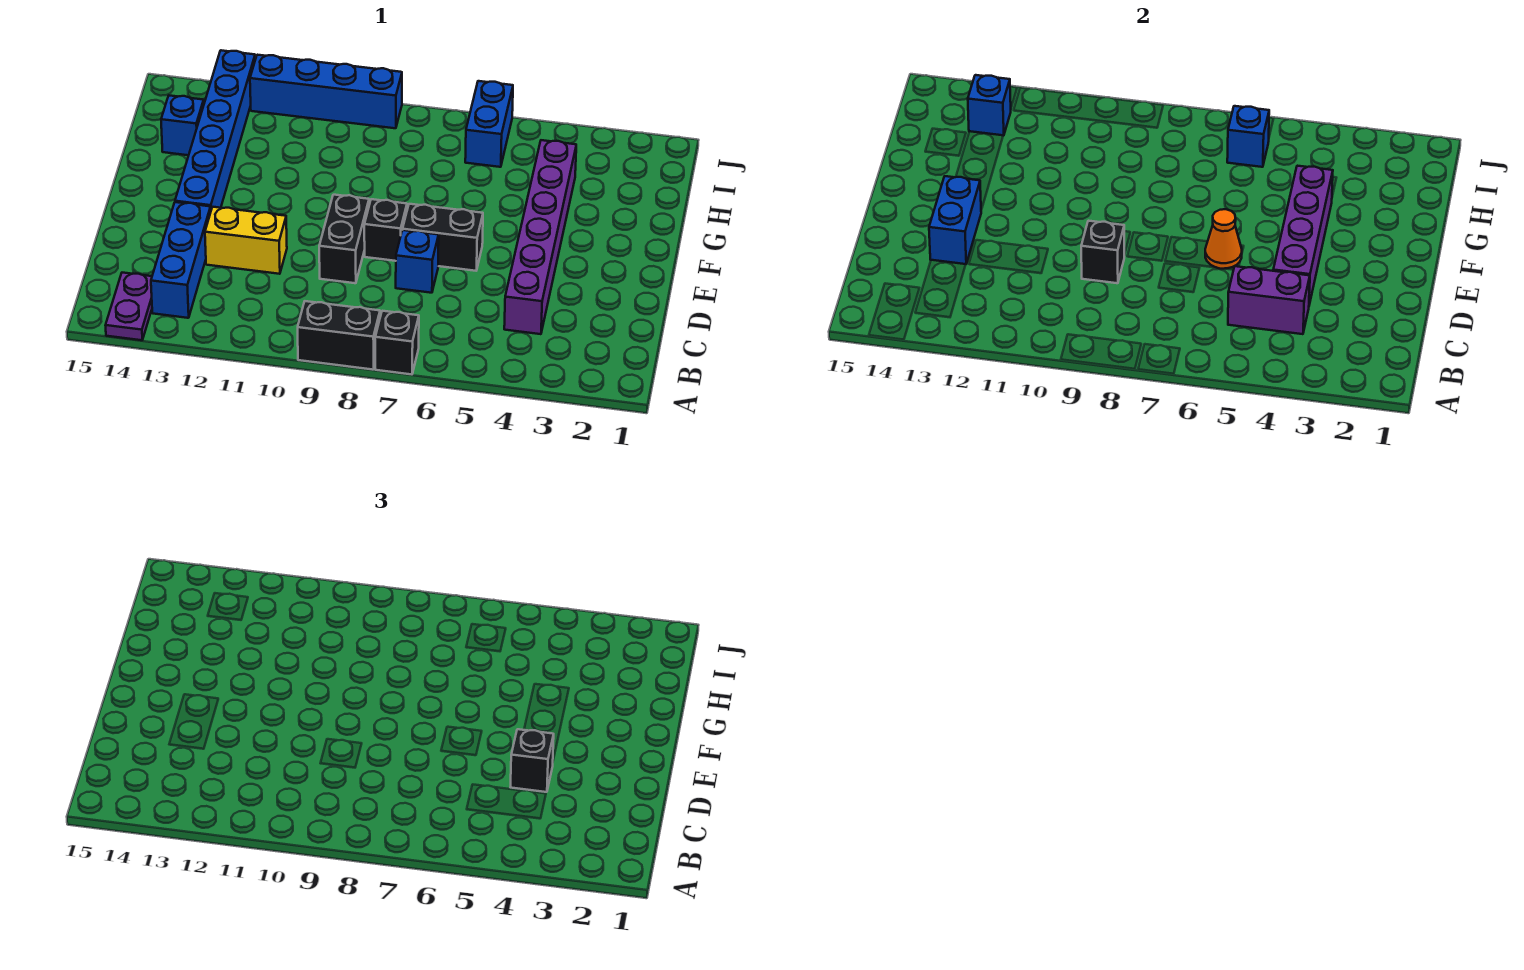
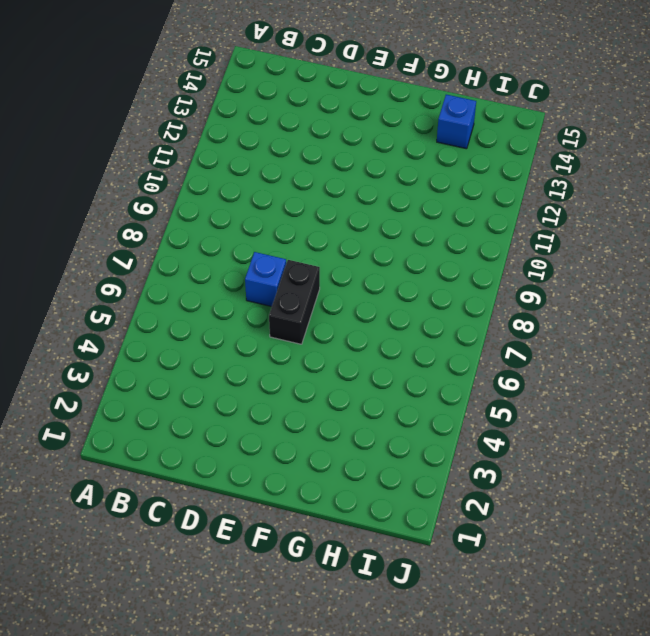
none -> black 1x1 brick [375,311,419,374]
none -> black 1x2 brick [298,301,380,370]
none -> purple 1x2 plate [105,273,152,340]

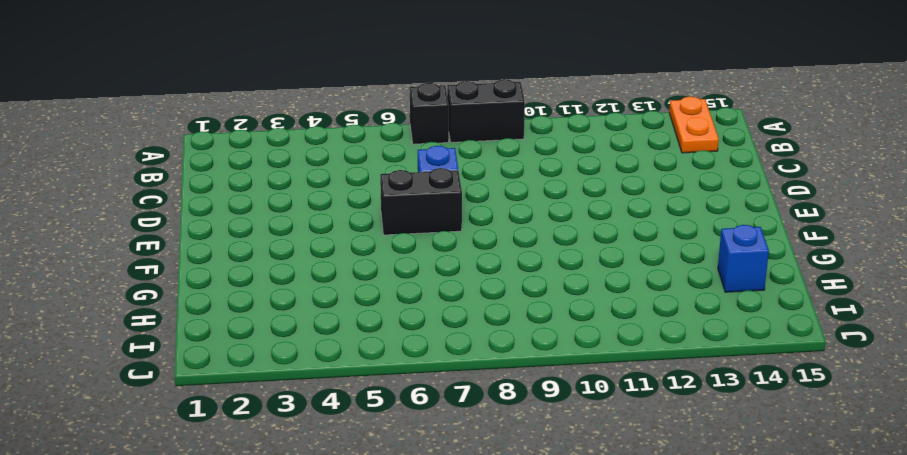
orange 1x2 plate [669,97,719,153] -> purple 1x2 plate [105,273,152,340]
none -> blue 1x3 brick [151,202,211,318]
none -> purple 1x6 brick [504,140,576,334]
none -> black 1x2 brick [319,195,369,283]

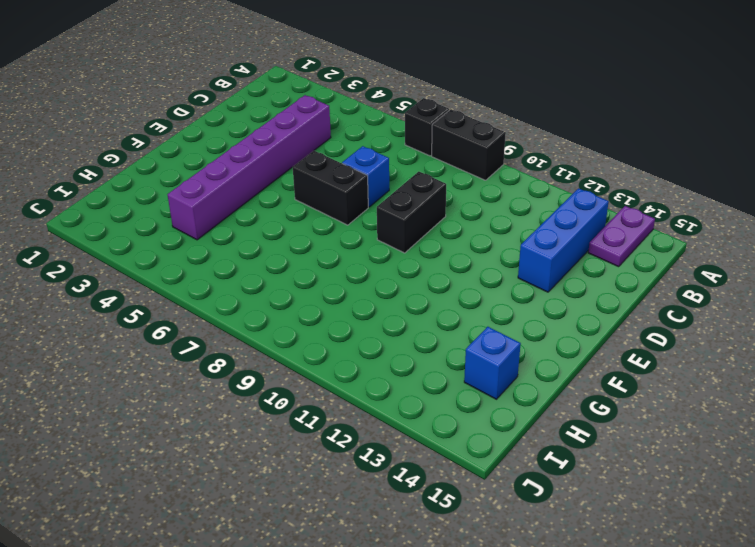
none -> yellow 1x2 brick [205,207,287,274]
none -> black 1x1 brick [364,199,407,261]
none -> blue 1x6 brick [175,50,255,210]

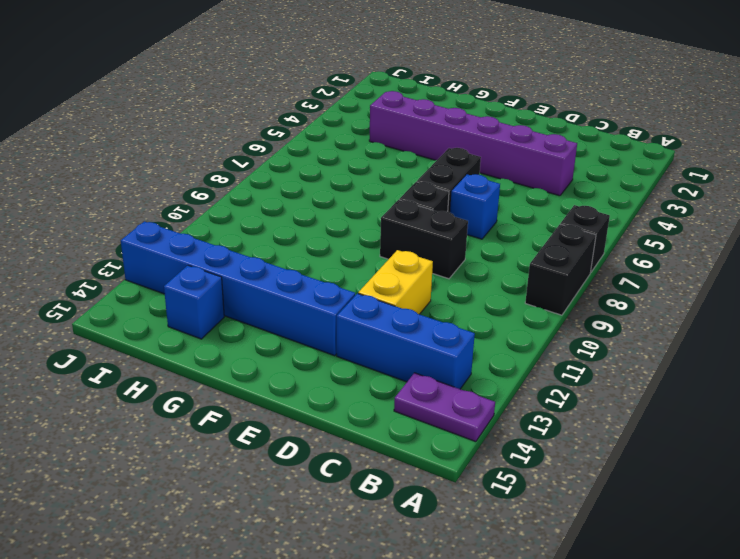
none -> blue 1x2 brick [465,81,513,167]
none -> blue 1x4 brick [250,55,402,128]
none -> purple 1x2 brick [1228,266,1310,334]

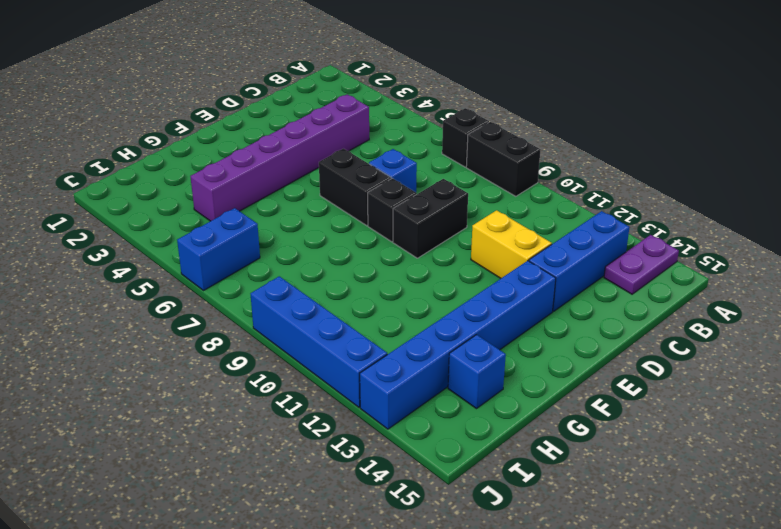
none -> purple 1x2 brick [1228,266,1310,334]
none -> purple 1x4 brick [1273,166,1333,305]
none -> black 1x1 brick [1081,221,1124,283]

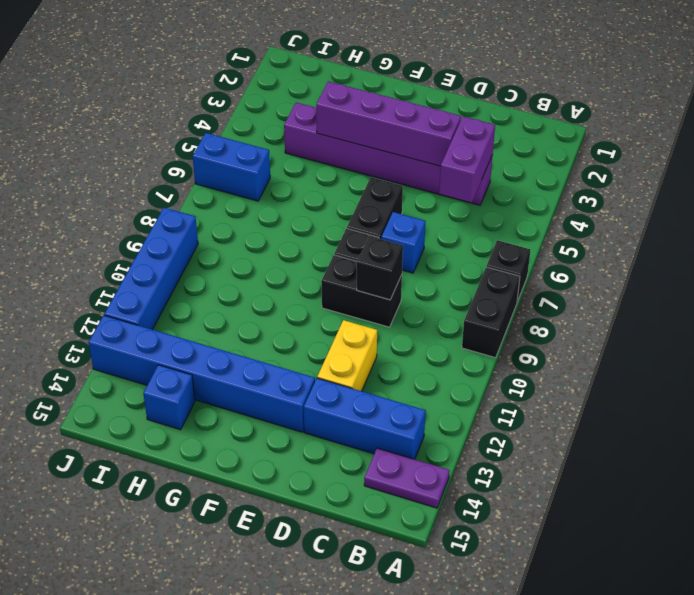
none -> blue 1x2 brick [929,176,981,264]
none -> orange 1x1 cone [1205,209,1242,269]
none -> blue 1x1 brick [1227,106,1269,167]

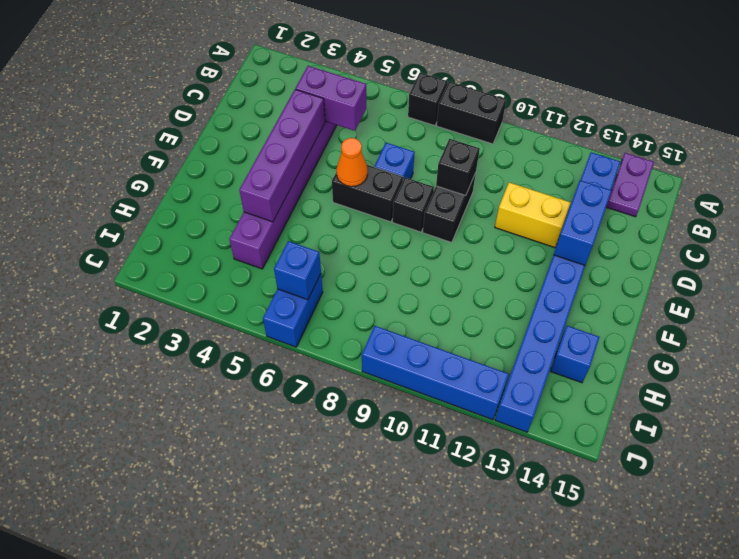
none -> blue 1x1 brick [968,75,1011,136]
none -> black 1x1 brick [511,729,554,792]

